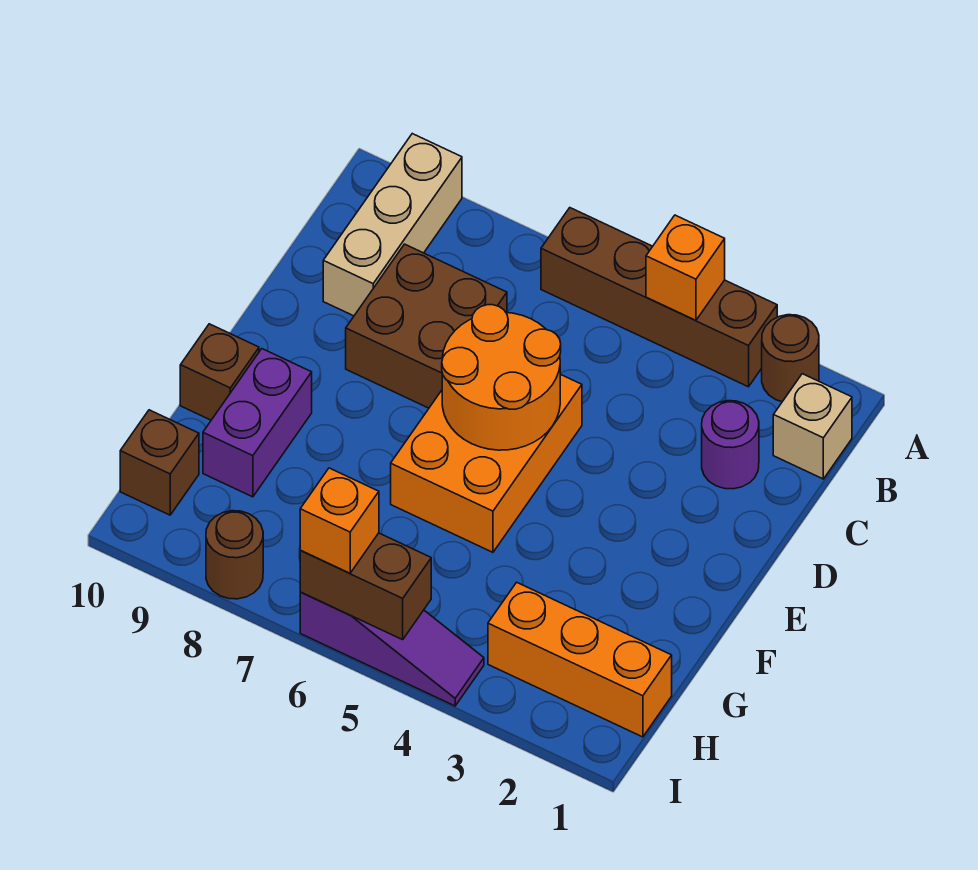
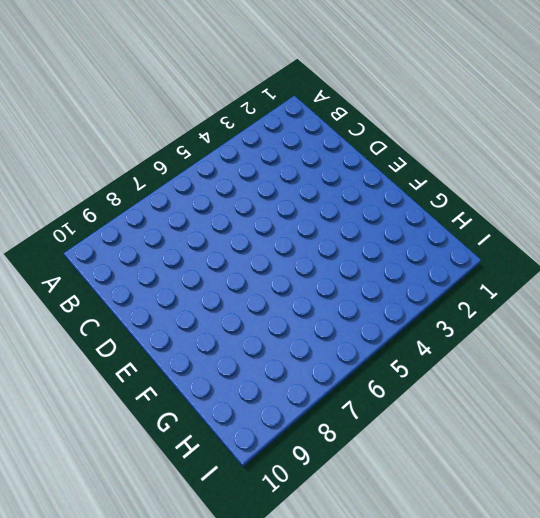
none -> brown 1x1 round brick [762,315,819,402]
none -> brown 1x4 brick [541,208,777,387]
none -> tan 1x3 brick [323,134,462,316]

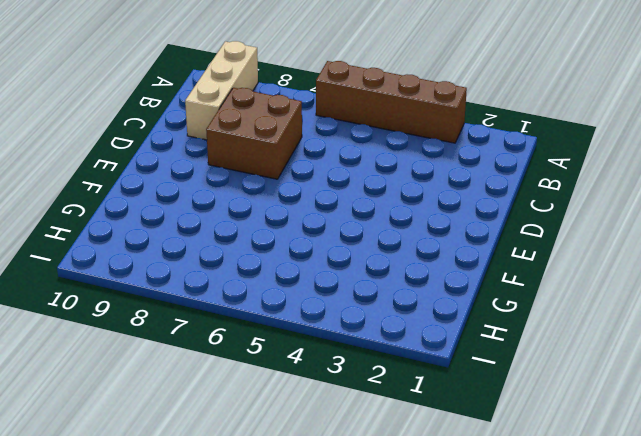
none -> brown 1x1 round brick [762,315,819,402]
none -> tan 1x1 brick [773,374,852,479]
none -> purple 1x1 round brick [702,401,759,489]

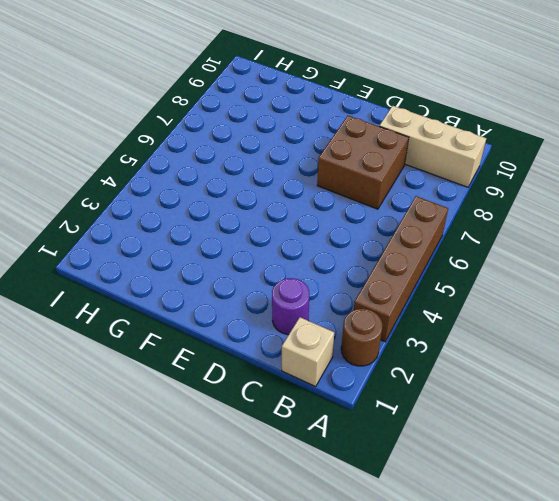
none -> orange 2x3 brick [391,374,582,552]
none -> purple 1x2 brick [203,349,312,497]
none -> brown 1x1 brick [180,324,259,420]

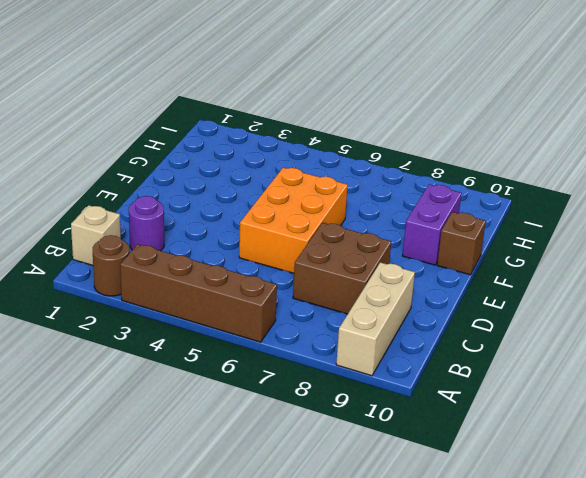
none -> orange 1x3 brick [488,582,672,737]
none -> brown 1x1 brick [120,410,199,515]
none -> purple 1x3 slope [300,592,484,706]

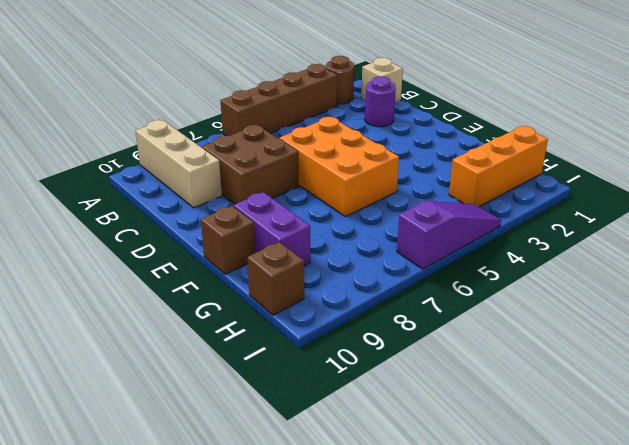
none -> brown 1x1 round brick [206,511,263,599]
none -> orange 1x1 brick [646,215,725,321]
none -> orange 2x2 round brick [442,305,561,450]

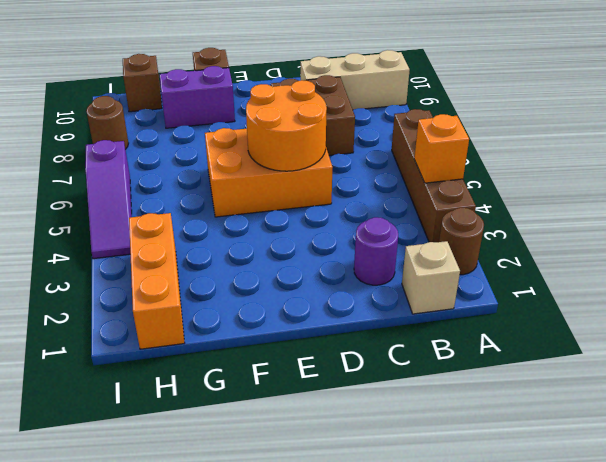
none -> brown 1x2 brick [300,533,431,640]
none -> orange 1x1 brick [300,468,379,573]

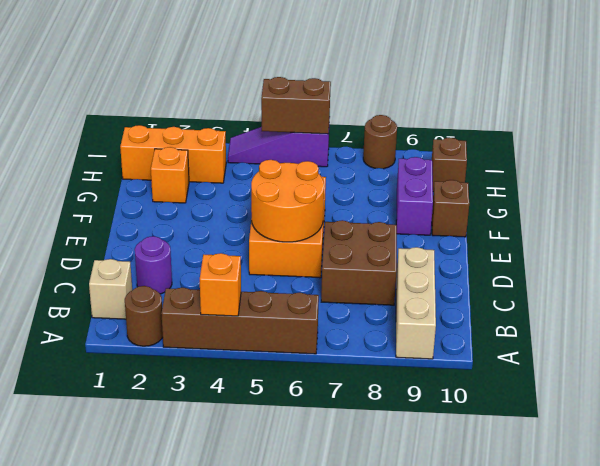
orange 1x1 brick [151,147,189,203] -> orange 1x1 brick moved to [300,468,379,573]

